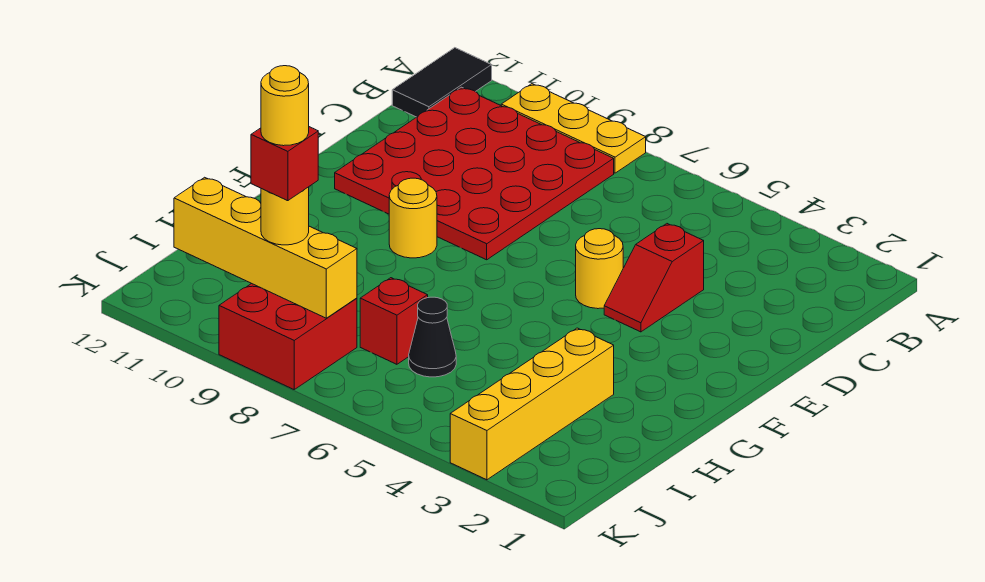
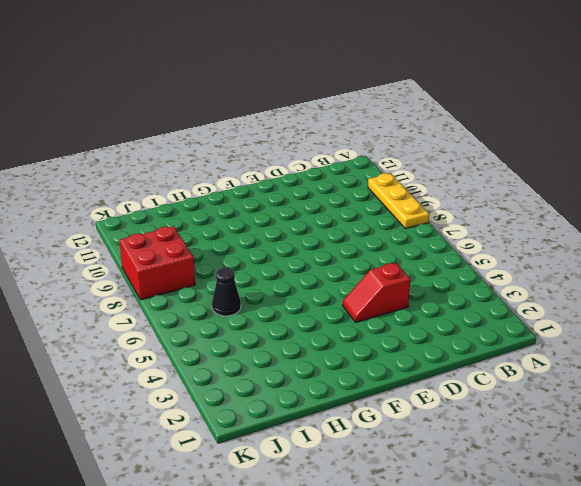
none -> black 1x2 tile [392,48,492,117]
none -> red 4x4 plate [335,87,614,260]
none -> yellow 1x1 round brick [576,229,623,309]

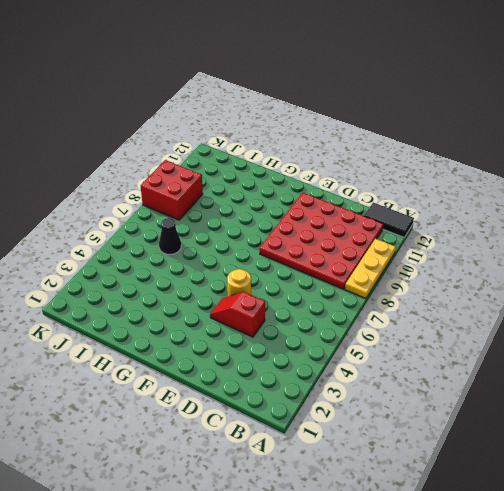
none -> yellow 1x1 round brick [389,178,437,258]
none -> yellow 1x4 brick [450,328,614,480]
none -> red 1x1 brick [360,278,428,364]

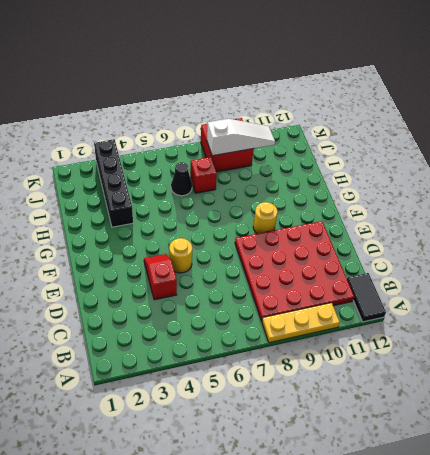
black 1x4 brick [94,139,133,227] -> yellow 1x4 brick [450,328,614,480]
white 1x3 slope [207,119,275,156] -> yellow 1x4 brick [174,177,357,318]
none -> yellow 1x1 round brick [261,187,309,245]
none -> red 1x1 brick [251,127,318,201]
none -> yellow 1x1 round brick [261,66,309,146]

